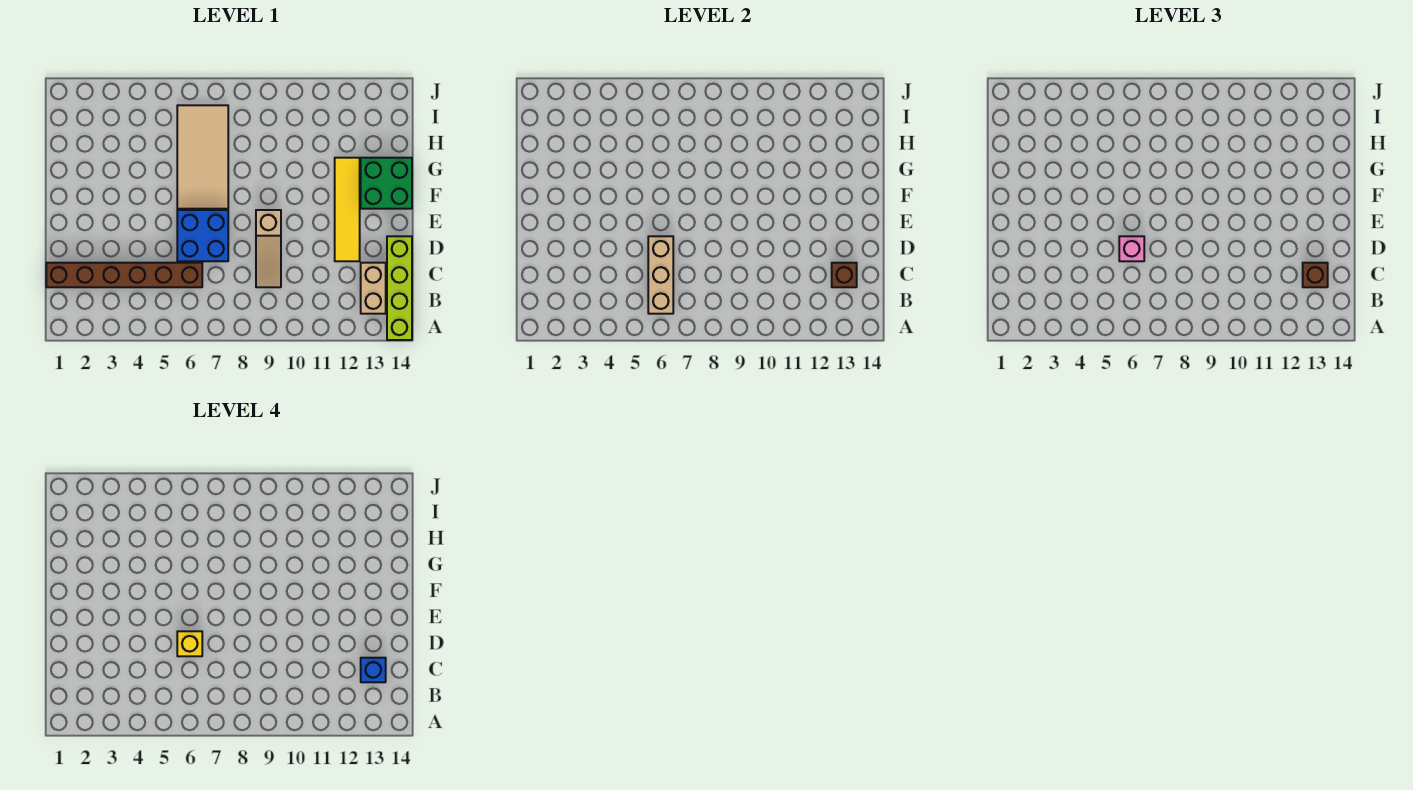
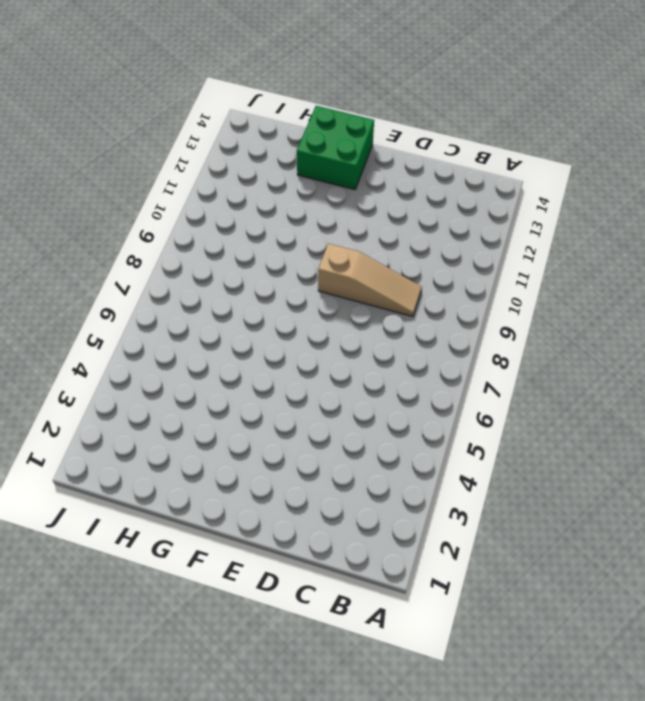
none -> lime 1x4 brick [387,236,412,340]
none -> tan 1x2 brick [361,263,386,314]
none -> brown 1x6 brick [46,263,202,287]

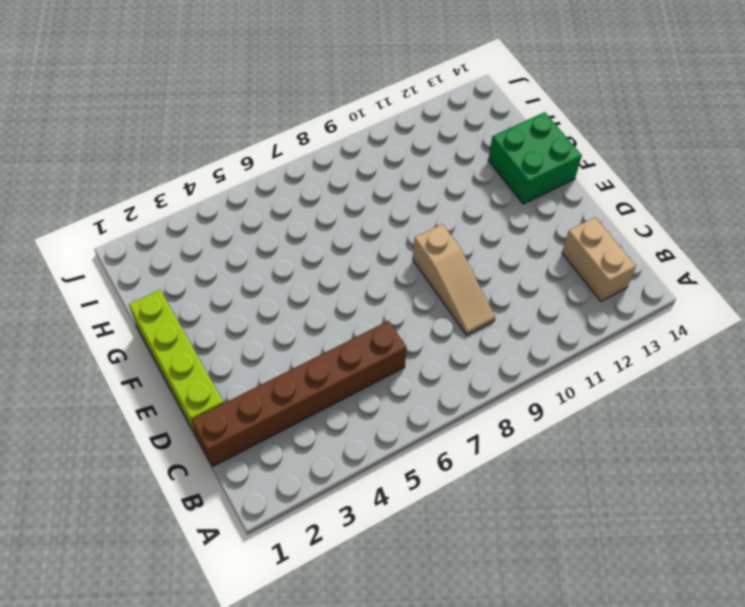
lime 1x4 brick [129,290,224,435] -> lime 1x4 brick moved to [387,236,412,340]
none -> blue 2x2 brick [177,210,228,261]
none -> yellow 1x4 tile [335,158,360,261]
none -> tan 2x4 tile [177,105,228,209]

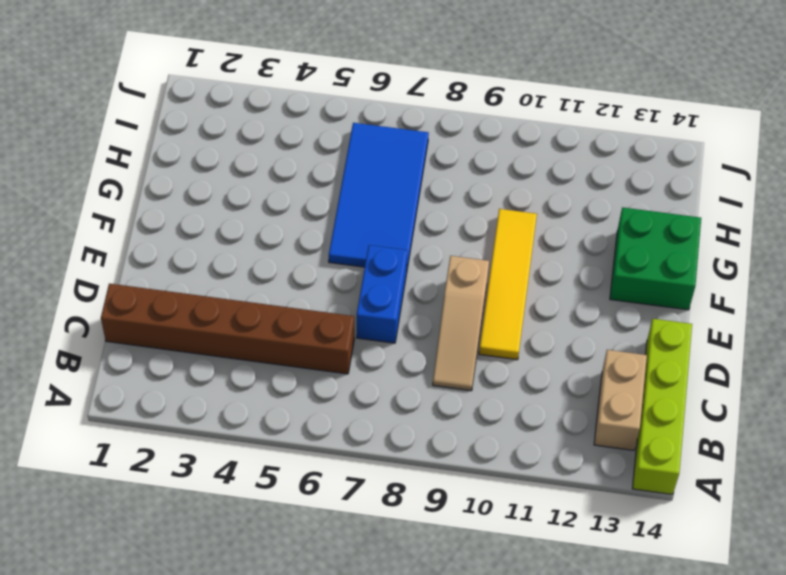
blue 1x2 brick [357,245,407,343] -> blue 2x2 brick [177,210,228,261]
yellow 1x4 tile [479,209,537,360] -> yellow 1x4 tile moved to [335,158,360,261]
blue 2x4 tile [329,123,429,268] -> tan 2x4 tile [177,105,228,209]
none -> tan 1x3 brick [648,236,673,314]
none -> brown 1x1 brick [832,263,857,287]
none -> brown 1x1 brick [1303,263,1328,287]

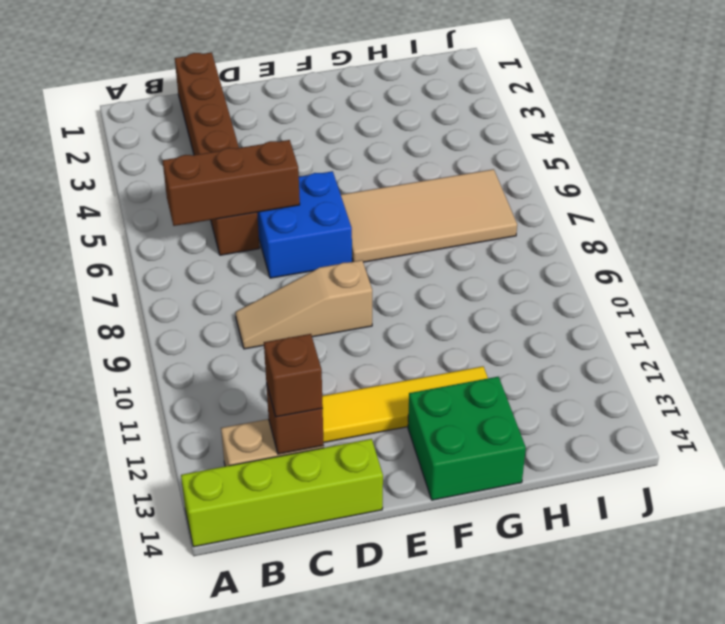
brown 1x3 brick [163,140,300,226] -> tan 1x3 brick [648,236,673,314]
none -> pink 1x1 brick [1119,236,1144,261]
none -> blue 1x1 brick [361,658,386,682]
none -> yellow 1x1 brick [177,631,202,656]

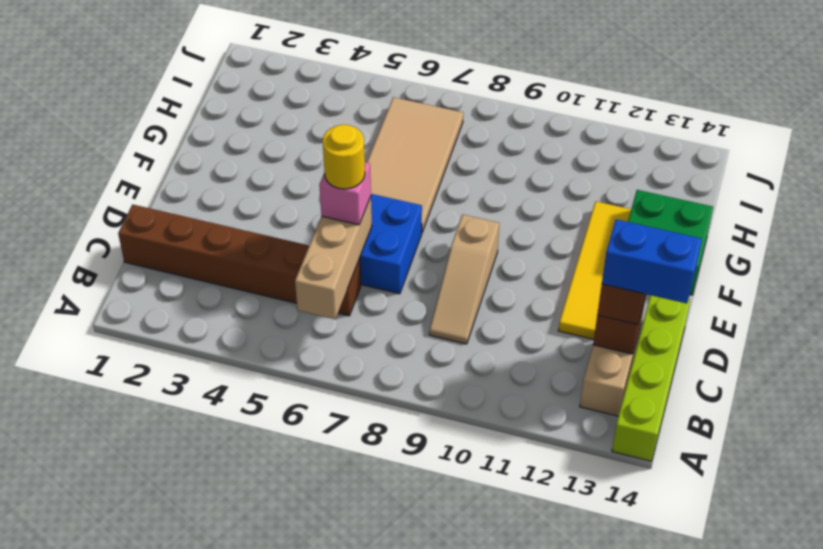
blue 1x2 brick [602,219,702,303] -> blue 1x1 brick [361,658,386,682]
yellow 1x1 round brick [323,125,365,189] -> yellow 1x1 brick [177,631,202,656]

